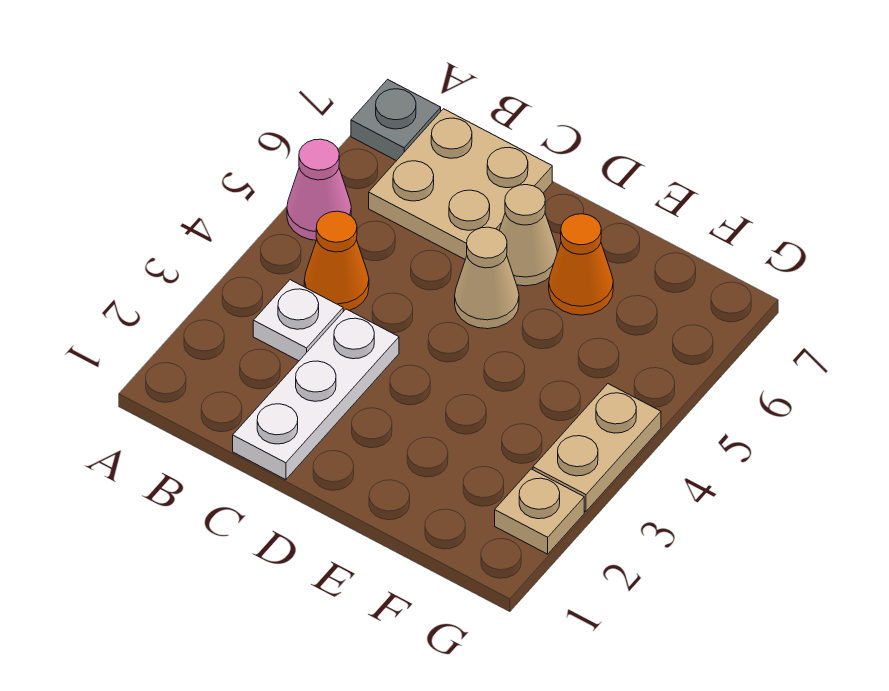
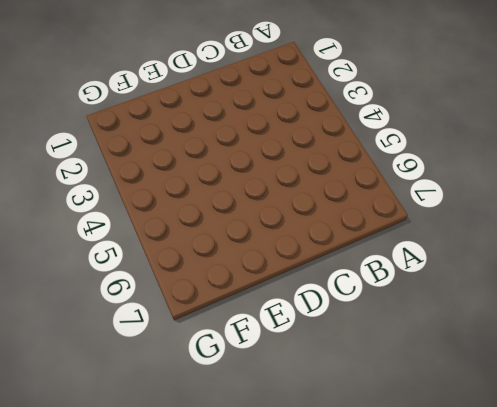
none -> pink 1x1 cone [287,139,351,240]
none -> grey 1x1 plate [351,79,441,161]

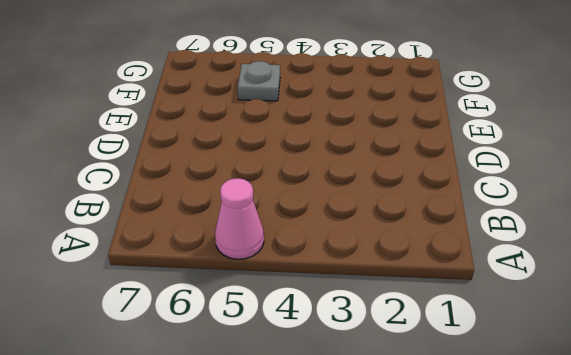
grey 1x1 plate [238,61,280,101] -> grey 1x1 plate moved to [351,79,441,161]
none -> white 1x1 plate [253,280,343,361]
none -> orange 1x1 cone [304,211,369,311]

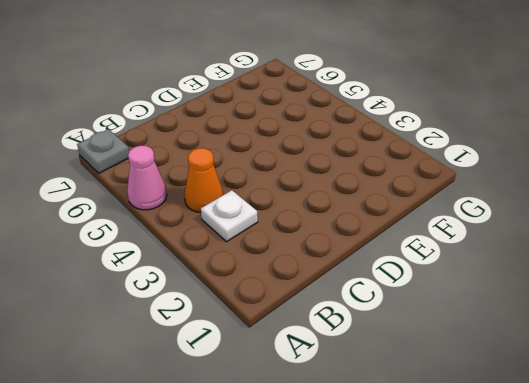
none -> tan 2x2 plate [369,109,552,259]
none -> white 1x3 plate [233,309,399,480]

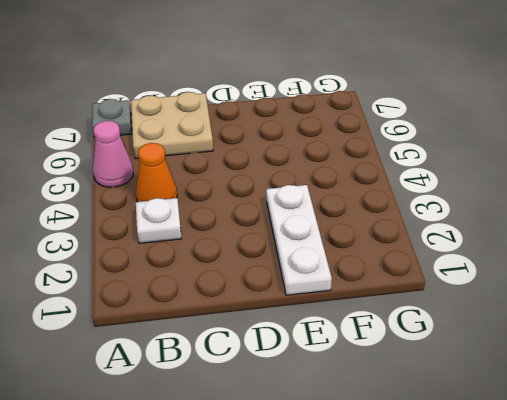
white 1x3 plate [266,185,332,295] -> white 1x3 plate moved to [233,309,399,480]
none -> tan 1x1 cone [455,227,519,329]
none -> tan 1x1 cone [499,185,557,286]

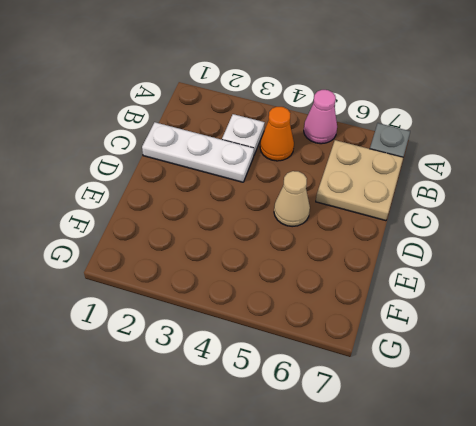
none -> tan 1x1 cone [499,185,557,286]
none -> orange 1x1 cone [549,214,613,315]

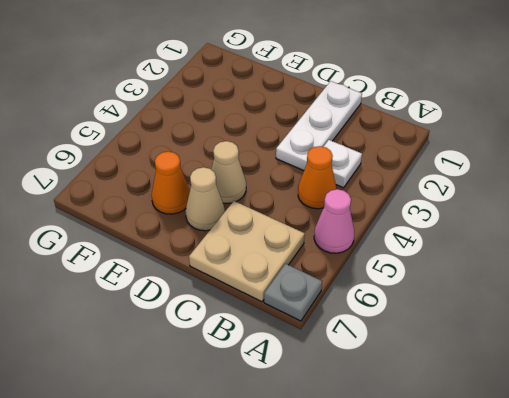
none -> tan 1x1 plate [495,469,584,554]
none -> tan 1x2 plate [533,384,661,511]

